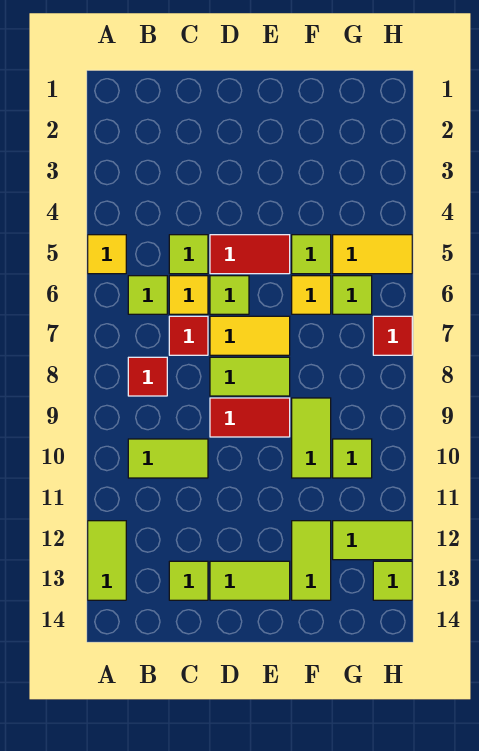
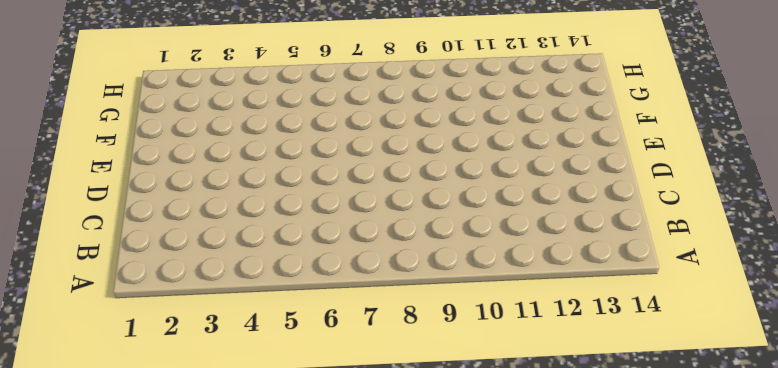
none -> yellow 1x1 tile [88,235,126,274]
none -> lime 1x2 tile [88,521,126,600]
none -> lime 1x1 tile [128,276,167,314]

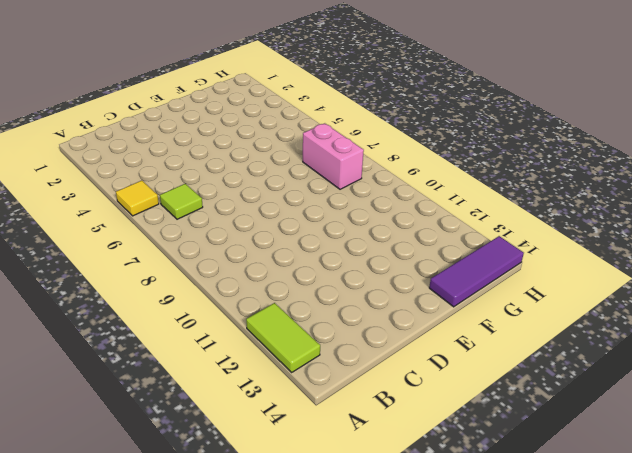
purple 1x3 tile [429,236,524,307] -> none
pink 1x2 brick [303,123,364,189] -> none
none -> red 1x1 tile [128,357,167,396]
none -> lime 1x2 tile [128,439,208,478]
none -> lime 1x1 tile [169,235,208,274]

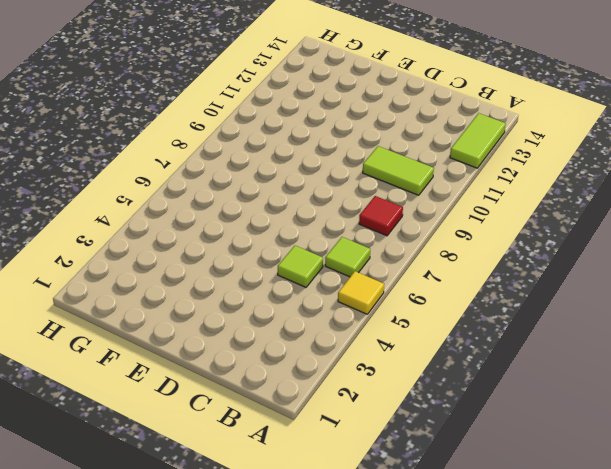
none -> yellow 1x1 tile [169,276,208,314]
none -> red 1x1 tile [169,316,208,355]
none -> lime 1x1 tile [169,561,208,600]

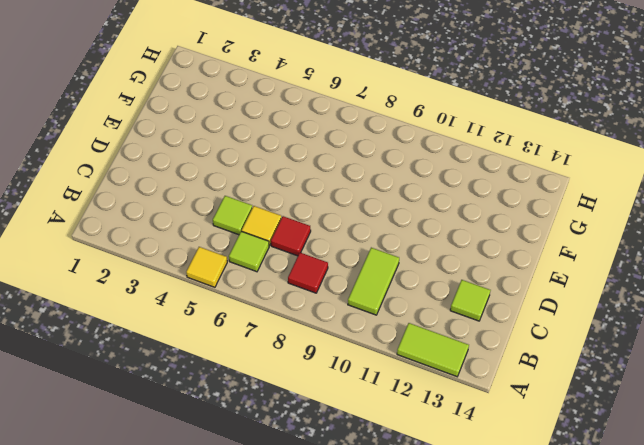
none -> red 1x2 tile [210,235,290,274]
none -> lime 1x1 tile [210,276,249,314]
none -> yellow 1x2 tile [210,316,290,355]

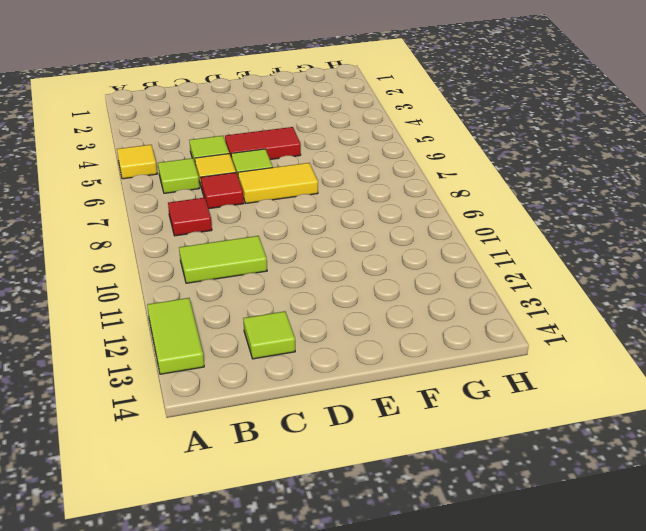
none -> lime 1x2 tile [210,357,290,396]
none -> red 1x2 tile [210,398,290,437]
none -> lime 1x2 tile [210,561,290,600]

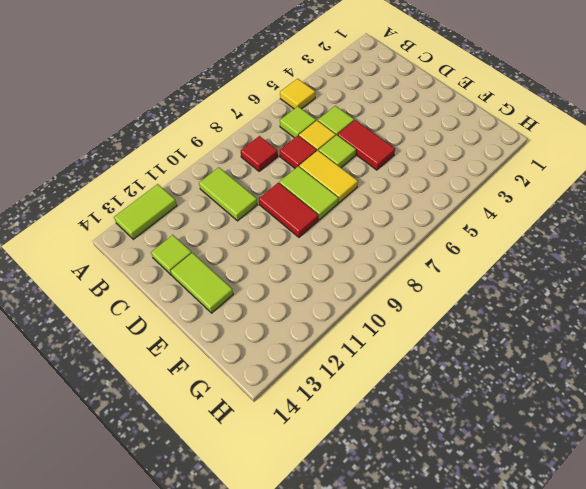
none -> lime 1x1 tile [292,235,331,274]
none -> yellow 1x1 tile [292,276,331,314]
none -> lime 1x2 tile [292,398,331,478]

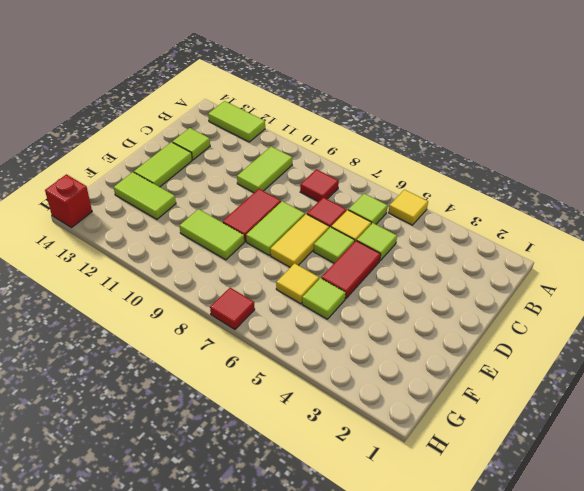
red 1x1 brick [45,174,92,228] -> none
none -> yellow 1x2 tile [333,235,412,274]
none -> lime 1x1 tile [333,276,372,314]
none -> lime 1x1 tile [333,439,372,478]

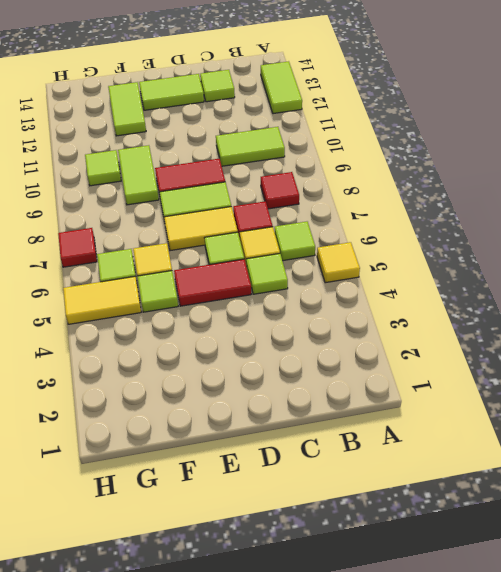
none -> lime 1x2 tile [333,521,412,560]
none -> lime 1x1 tile [373,561,412,600]

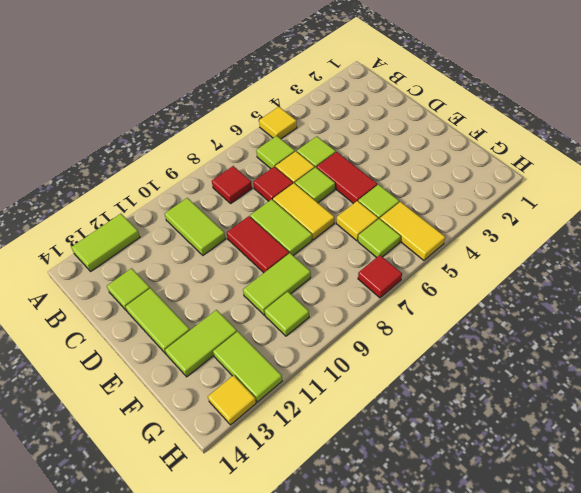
yellow 1x1 tile [208,375,256,425] -> lime 1x1 tile [373,561,412,600]

